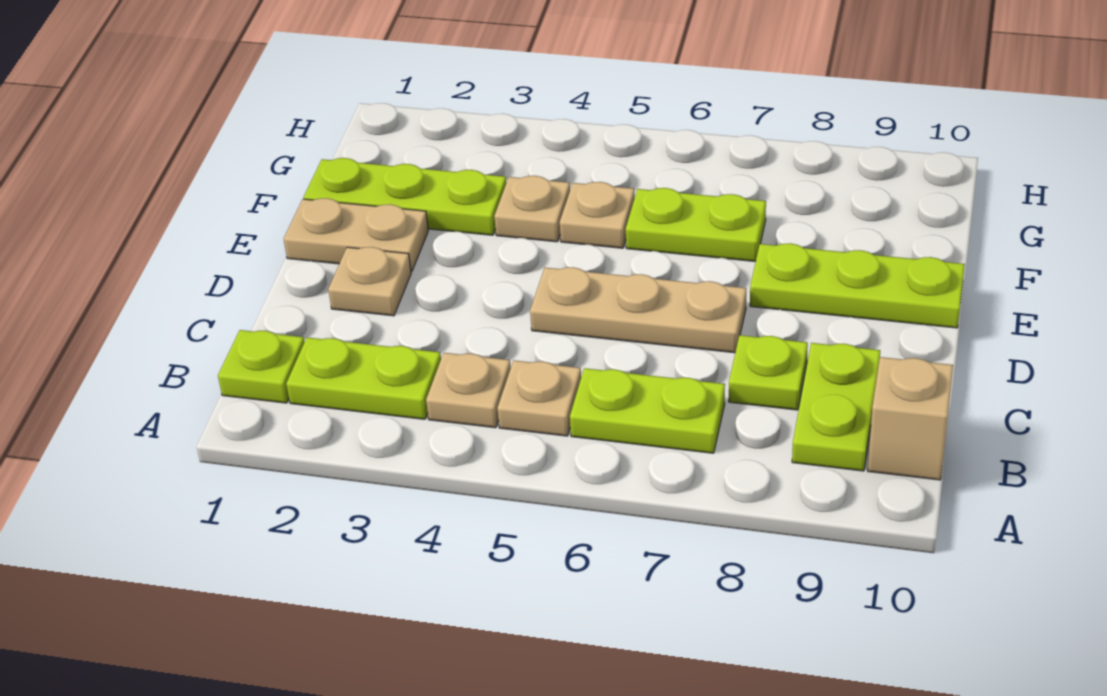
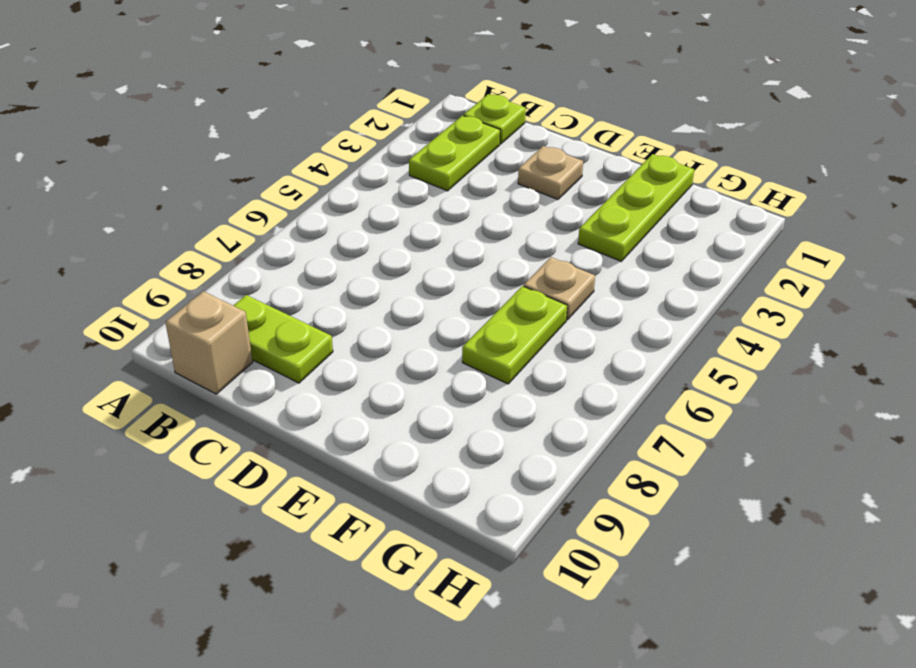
none -> tan 1x1 plate [426,353,511,428]
none -> tan 1x1 plate [498,360,581,436]
none -> lime 1x2 plate [570,368,725,453]

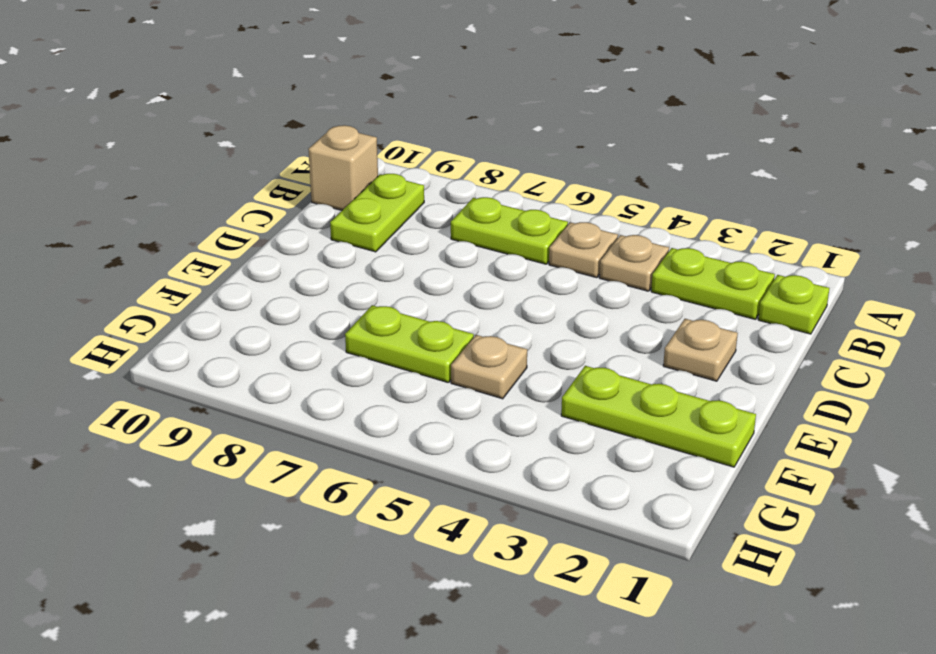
none -> lime 1x1 plate [729,335,808,410]
none -> tan 1x3 plate [530,267,746,353]
none -> tan 1x2 plate [284,198,428,271]

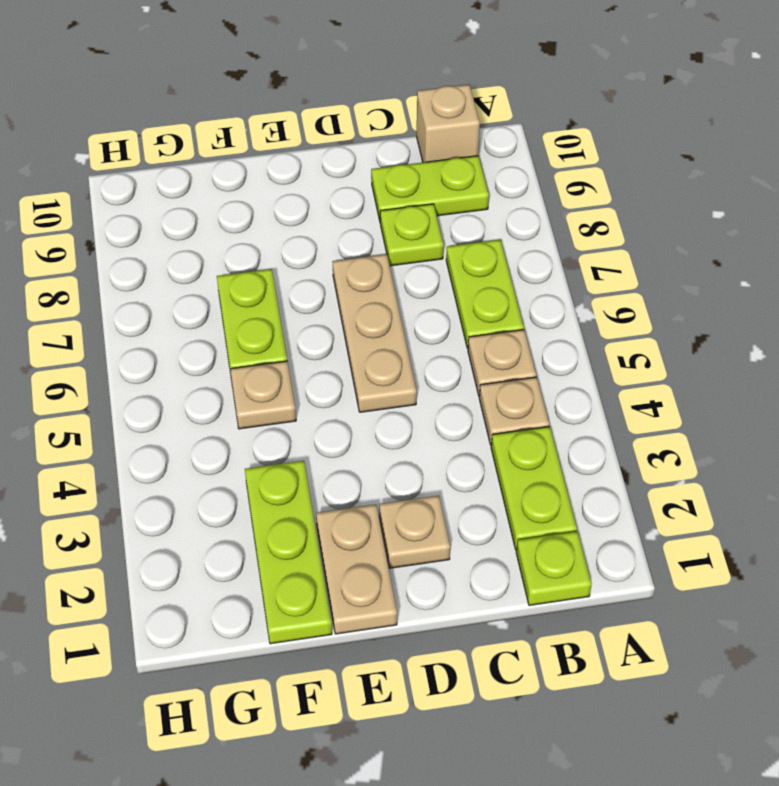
none -> lime 1x3 plate [750,243,965,328]
none -> tan 1x1 plate [494,176,570,242]

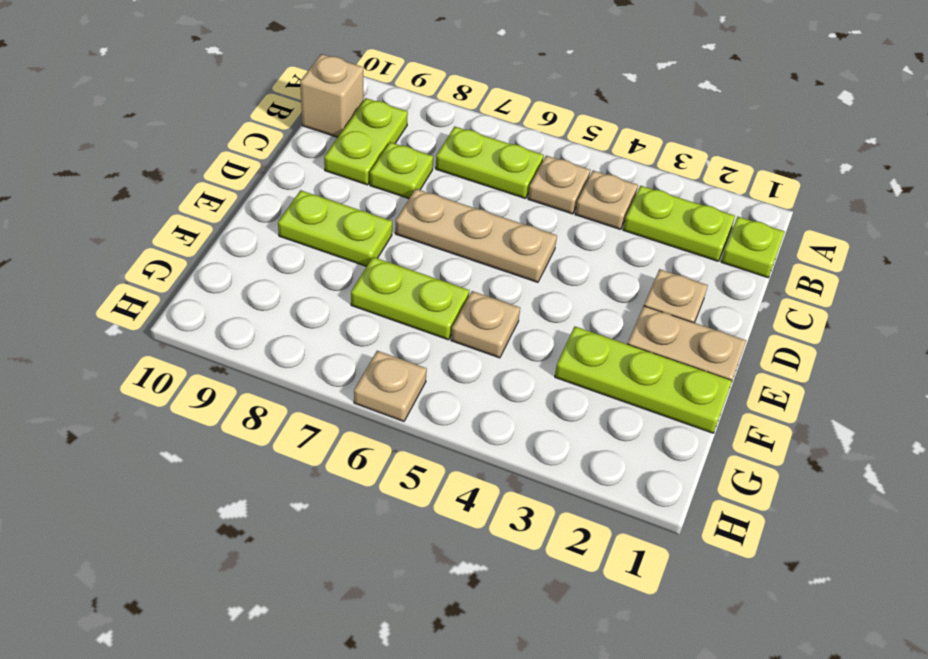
lime 1x2 plate [278,190,392,267] -> lime 1x3 plate [750,243,965,328]
tan 1x1 plate [354,351,427,421] -> tan 1x1 plate moved to [494,176,570,242]

